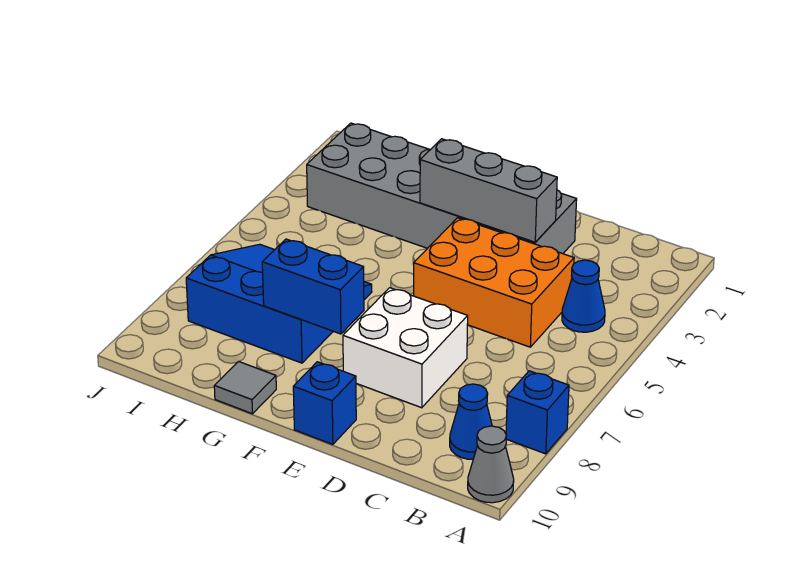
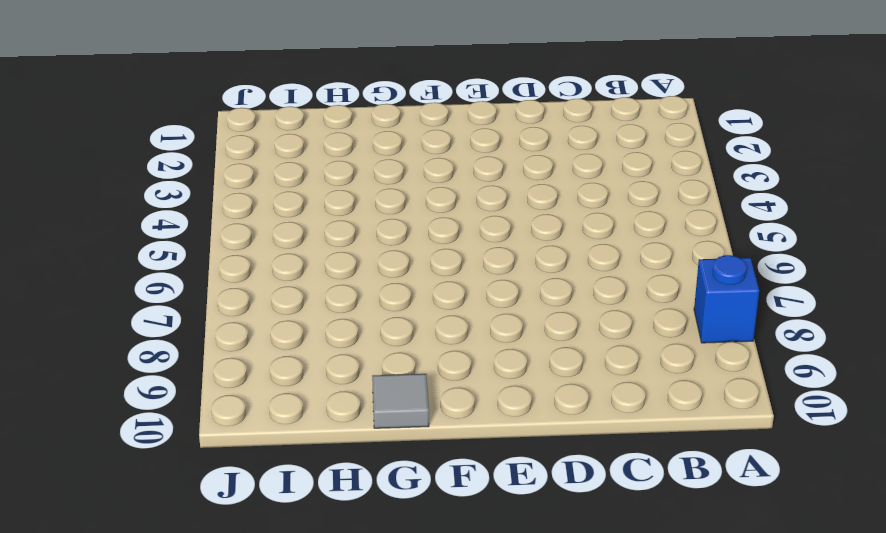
none -> grey 1x1 cone [468,426,514,503]
none -> blue 1x1 cone [562,260,605,332]
none -> blue 1x1 cone [450,384,492,459]

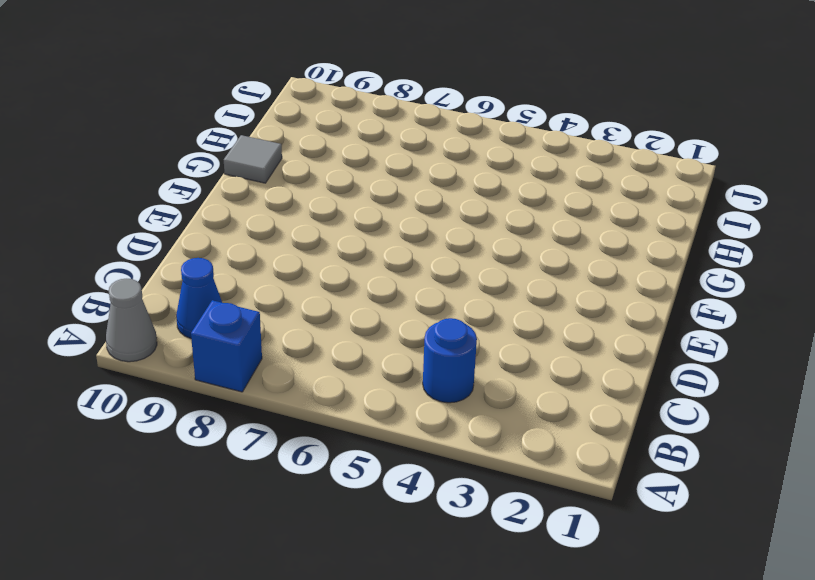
blue 1x1 round brick [423,318,477,403] -> blue 1x1 cone [562,260,605,332]
none -> orange 2x3 brick [414,218,574,347]
none -> grey 2x6 brick [307,123,577,254]
none -> white 2x2 brick [343,288,468,408]

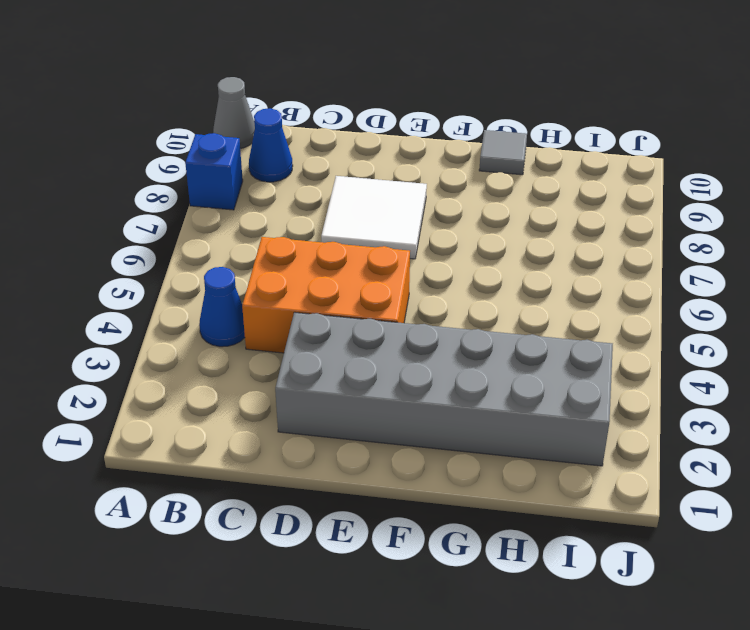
white 2x2 tile [321,176,427,259] -> white 2x2 brick [343,288,468,408]
none -> blue 1x1 brick [293,362,356,444]
none -> blue 3x3 slope [186,244,372,363]
none -> grey 1x3 brick [420,139,557,242]

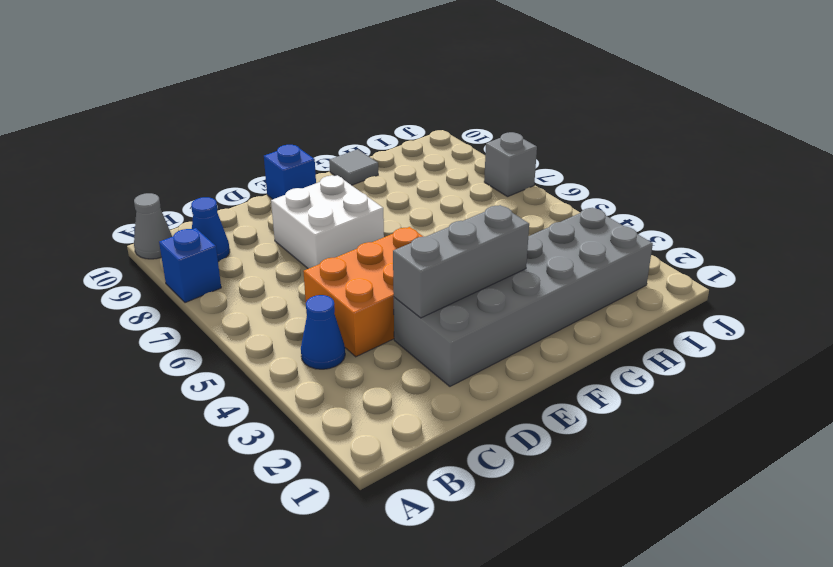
grey 1x1 brick [484,132,537,197] -> none
none -> blue 3x3 slope [186,244,372,363]
none -> blue 1x2 brick [262,239,364,334]

